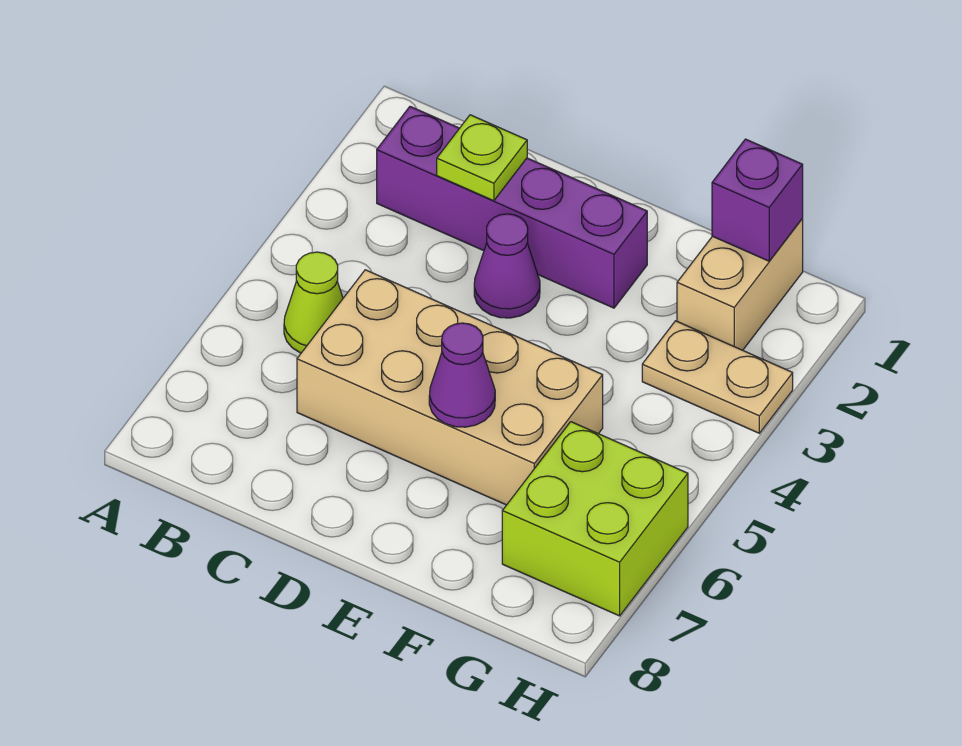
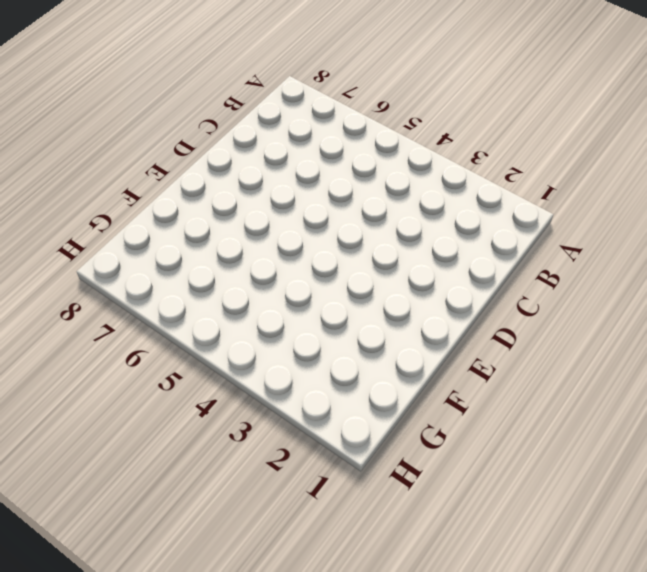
none -> purple 1x4 brick [377,107,647,308]
none -> lime 1x1 cone [284,252,343,353]

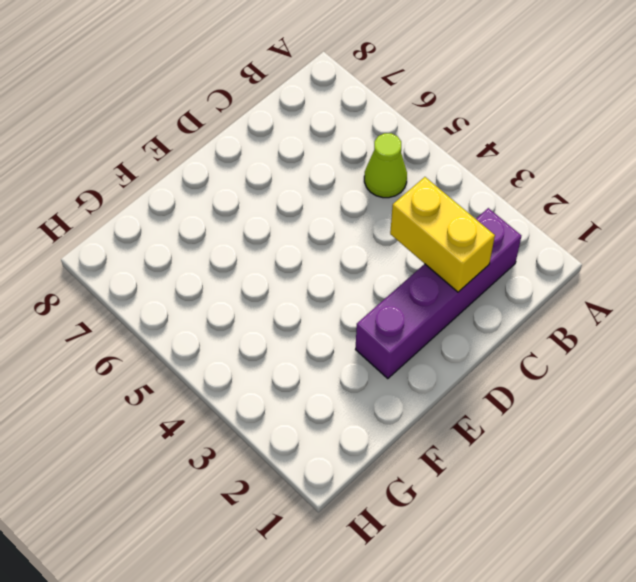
yellow 1x2 brick [390,177,495,292] -> lime 1x1 plate [437,115,527,201]
none -> tan 2x4 brick [297,270,603,505]
none -> purple 1x1 cone [474,214,540,318]

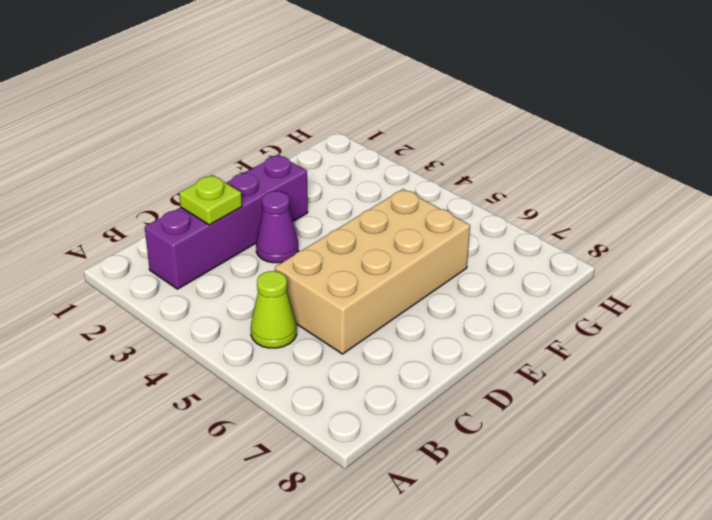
none -> tan 1x2 brick [677,219,803,350]
none -> tan 1x2 plate [642,321,793,433]

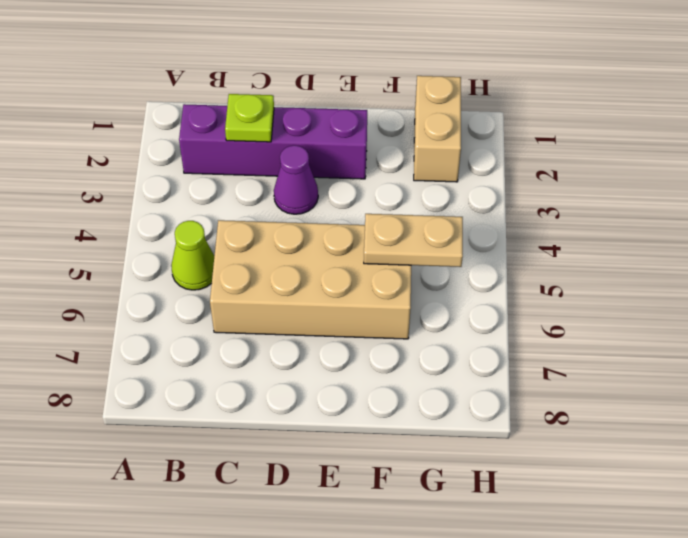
tan 1x2 plate [364,214,463,267] -> tan 1x2 plate moved to [642,321,793,433]
none -> lime 2x2 brick [502,422,688,616]
none -> purple 1x1 cone [429,323,495,427]

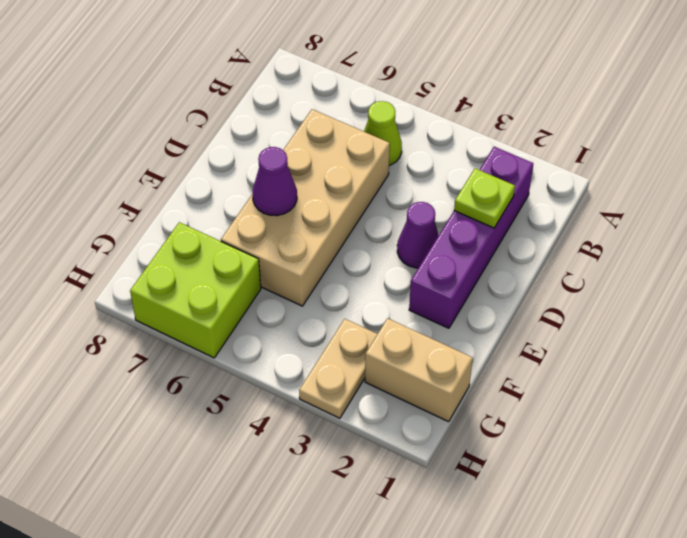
none -> purple 1x1 brick [712,139,803,261]

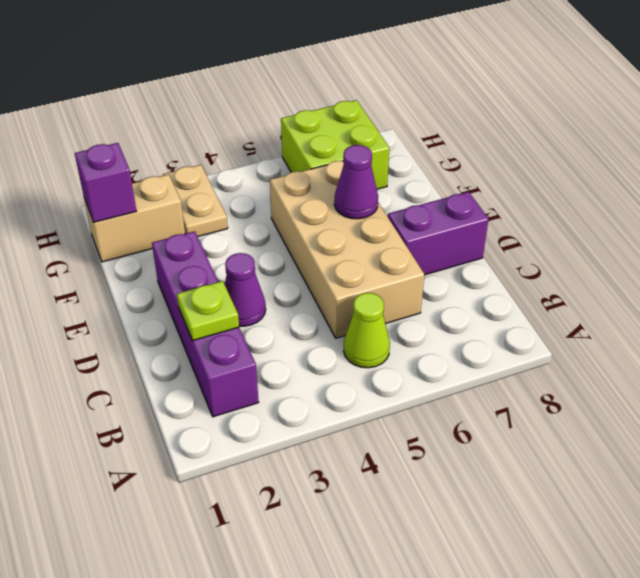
purple 1x2 brick [388,192,489,275] -> none

